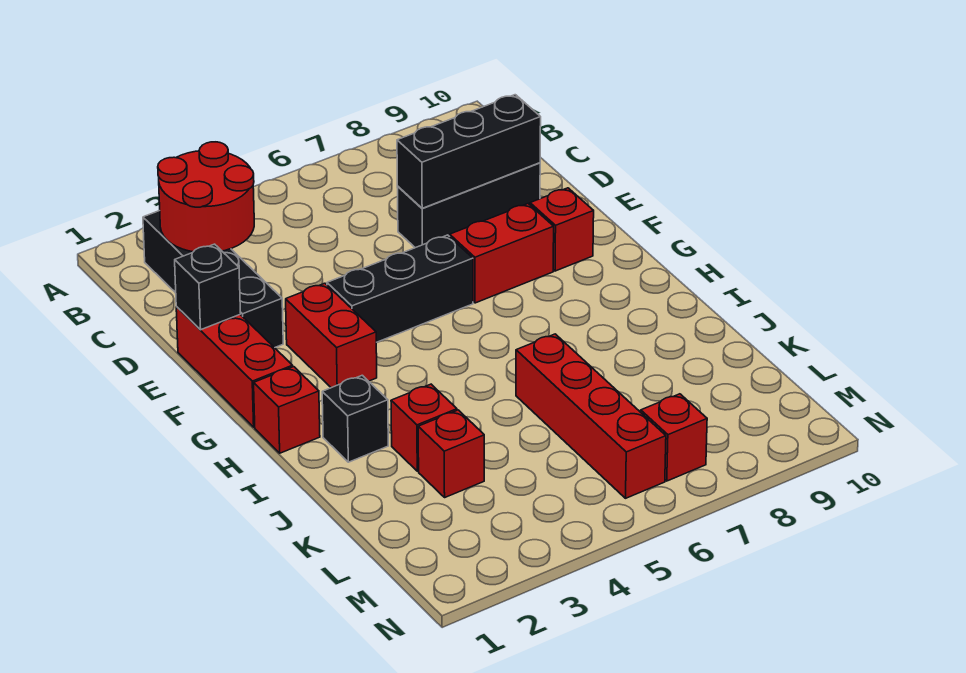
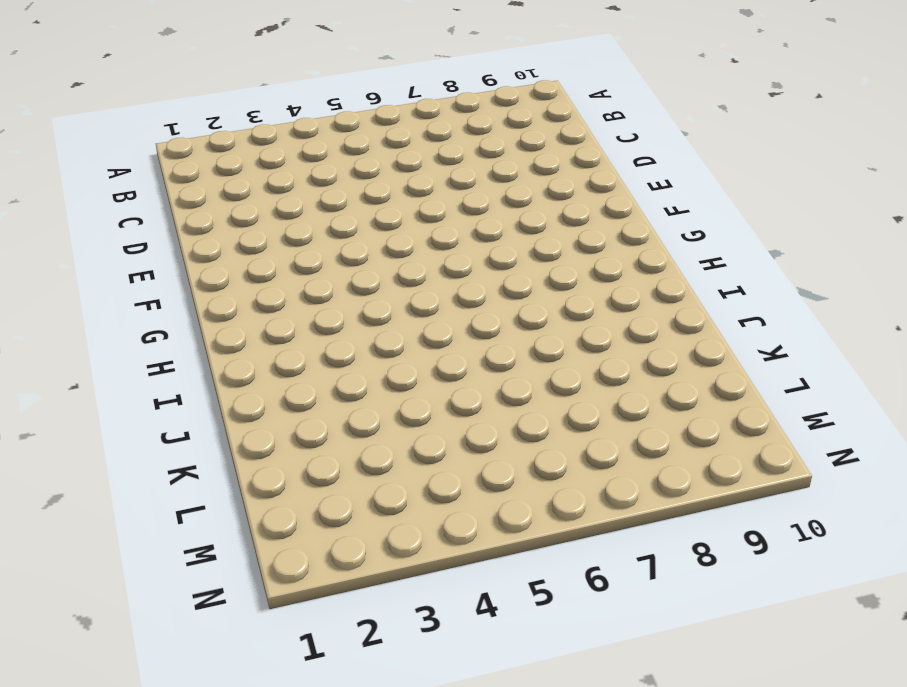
none -> black 1x4 brick [143,211,283,348]
none -> black 1x3 brick [397,163,540,248]
none -> red 1x3 brick [176,307,293,427]

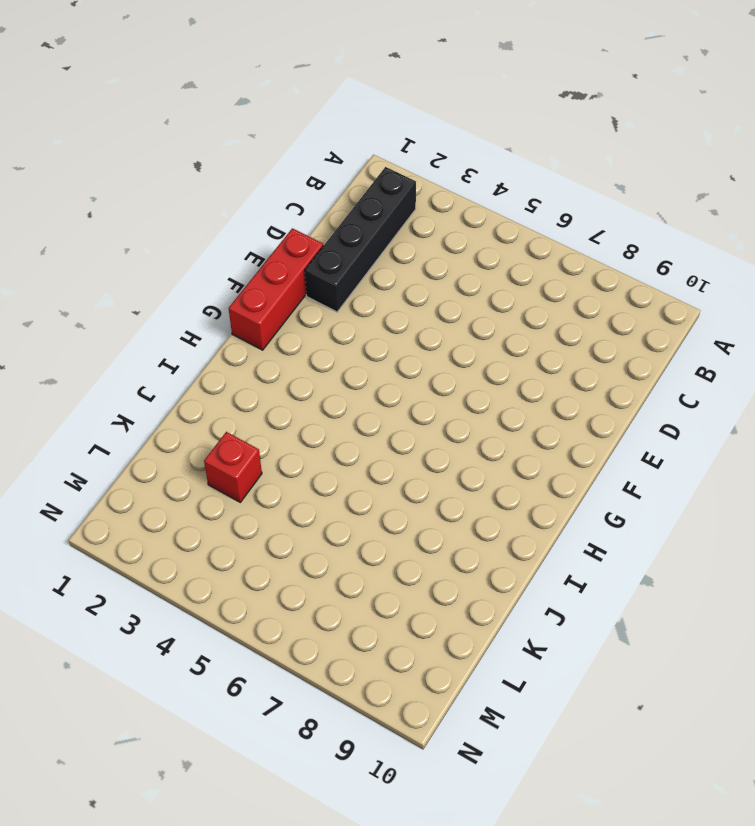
none -> black 1x3 brick [397,163,540,248]
none -> red 1x2 brick [286,283,377,388]
none -> black 1x3 brick [327,235,473,342]

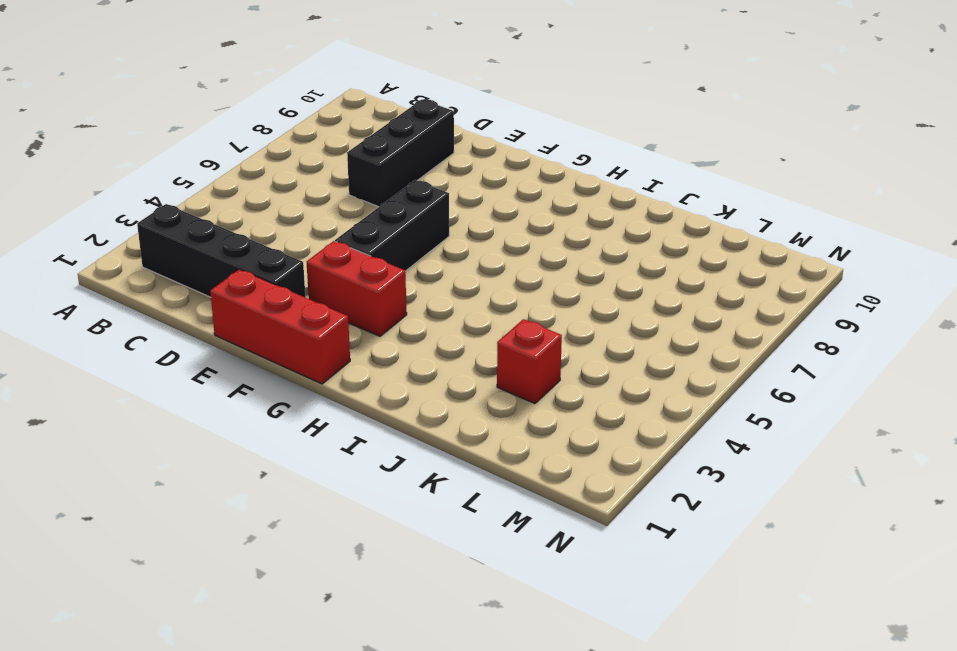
none -> red 1x2 brick [450,204,554,303]
none -> red 1x1 brick [530,188,594,271]
none -> red 1x1 brick [254,367,320,453]

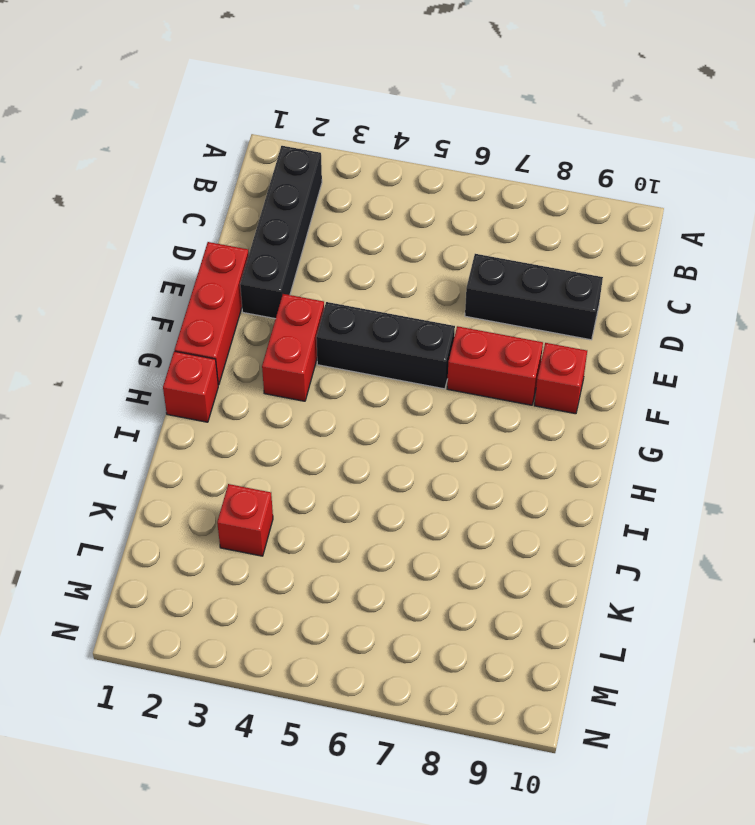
none -> black 1x1 brick [322,375,388,462]
none -> red 1x1 brick [391,384,457,471]
none -> red 1x4 brick [516,334,666,498]

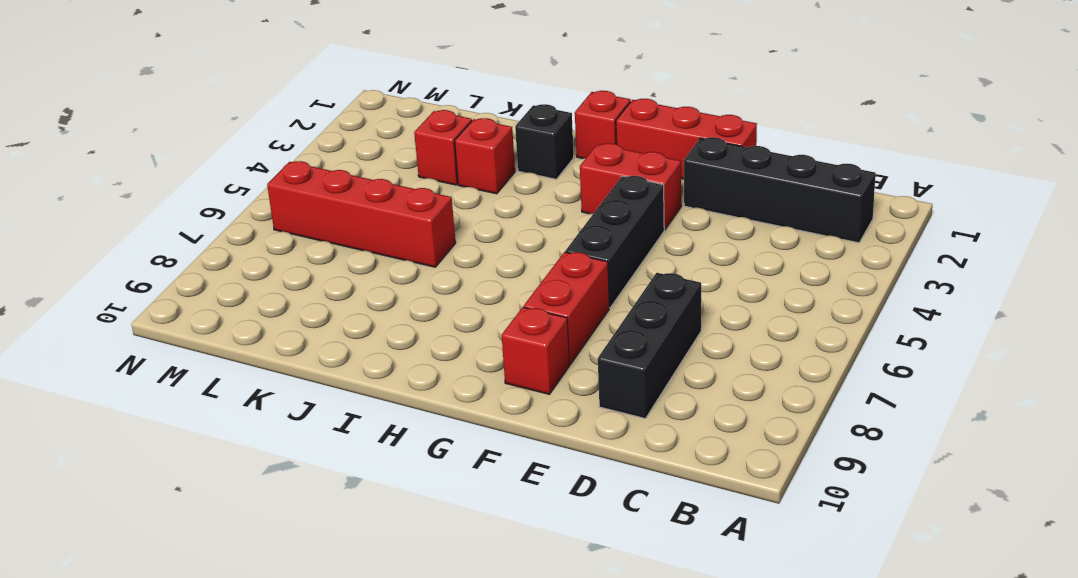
none -> red 1x1 brick [641,394,707,481]
none -> red 2x2 round brick [158,142,254,252]
none -> black 1x3 brick [397,95,541,208]

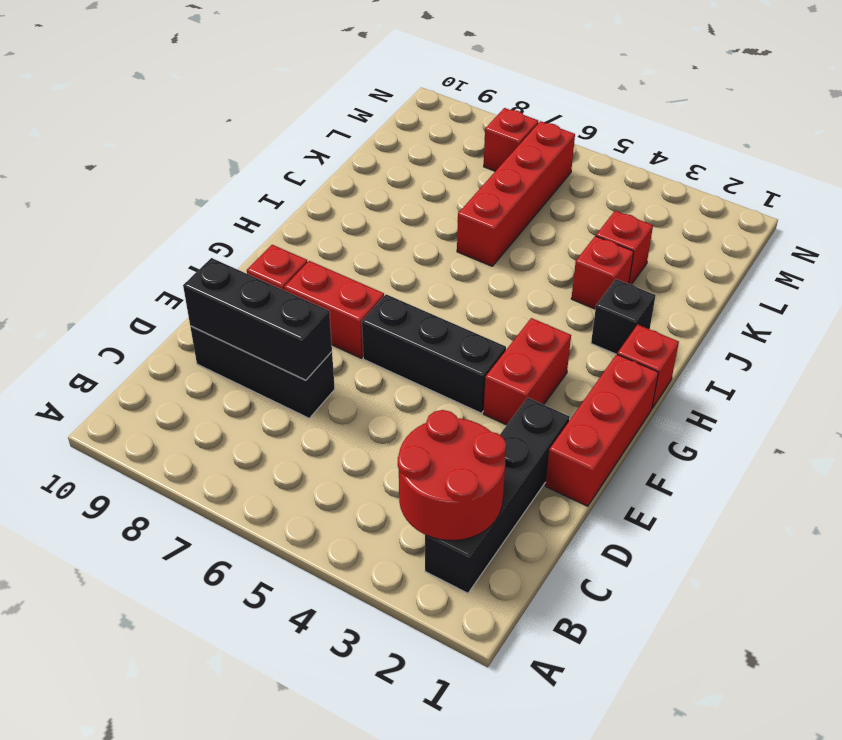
none -> black 1x1 brick [175,244,241,330]

